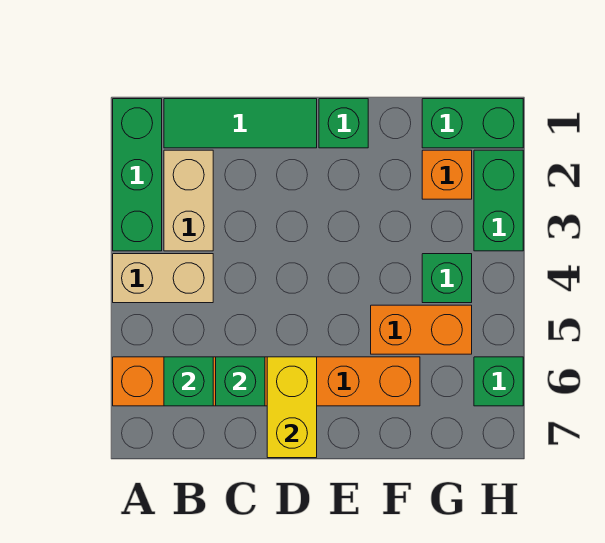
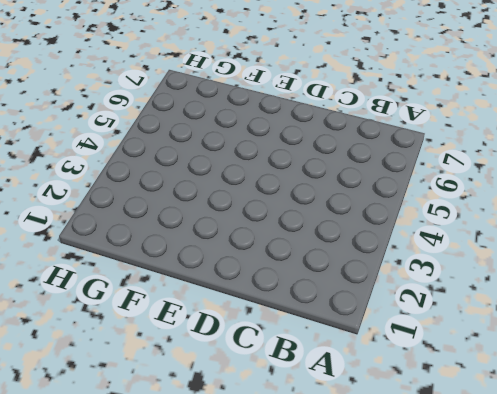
none -> green 1x3 brick [113,99,162,251]
none -> tan 1x2 brick [113,254,213,303]
none -> orange 1x6 brick [113,357,420,406]

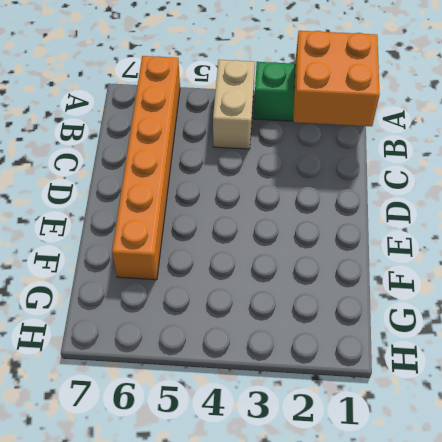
orange 2x2 brick [293,31,380,126] -> none
none -> green 1x3 tile [164,99,317,148]
none -> tan 1x2 brick [164,150,213,251]
none -> green 1x1 brick [319,99,368,148]

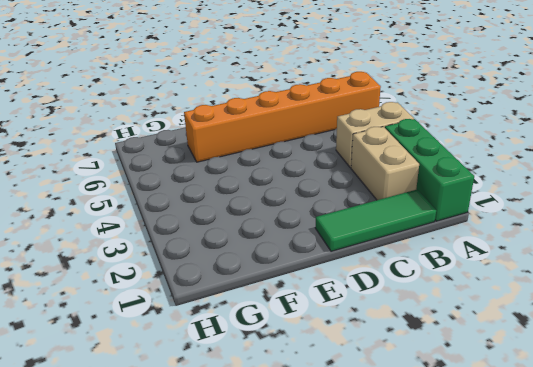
none -> green 1x1 brick [319,99,368,148]
none -> orange 1x2 brick [371,305,472,354]
none -> green 1x2 brick [422,99,523,148]

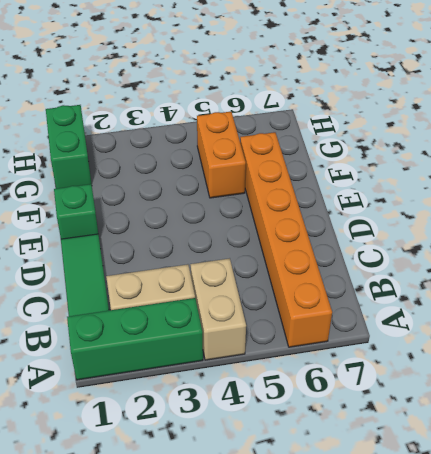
none -> orange 1x1 brick [422,150,472,199]
none -> green 1x1 brick [422,254,472,303]
none -> green 1x2 brick [474,150,523,251]

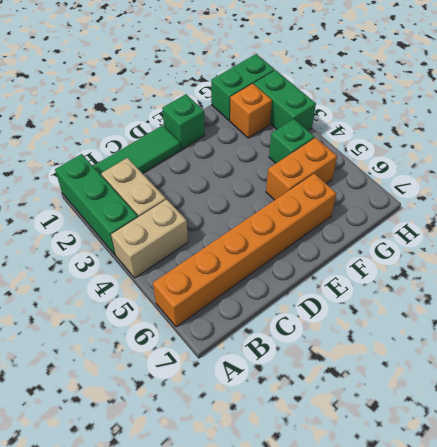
none -> green 1x1 brick [474,357,523,406]
none -> green 1x1 brick [164,357,213,406]
none -> green 1x1 brick [216,357,265,406]

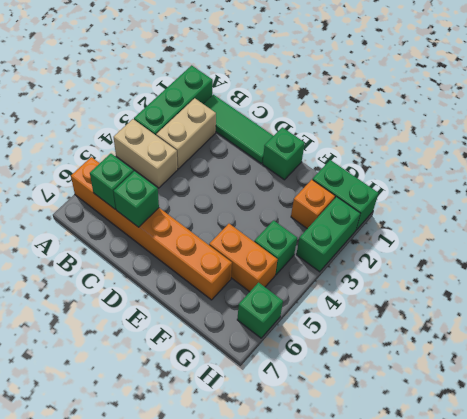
none -> yellow 1x2 brick [267,357,317,458]

